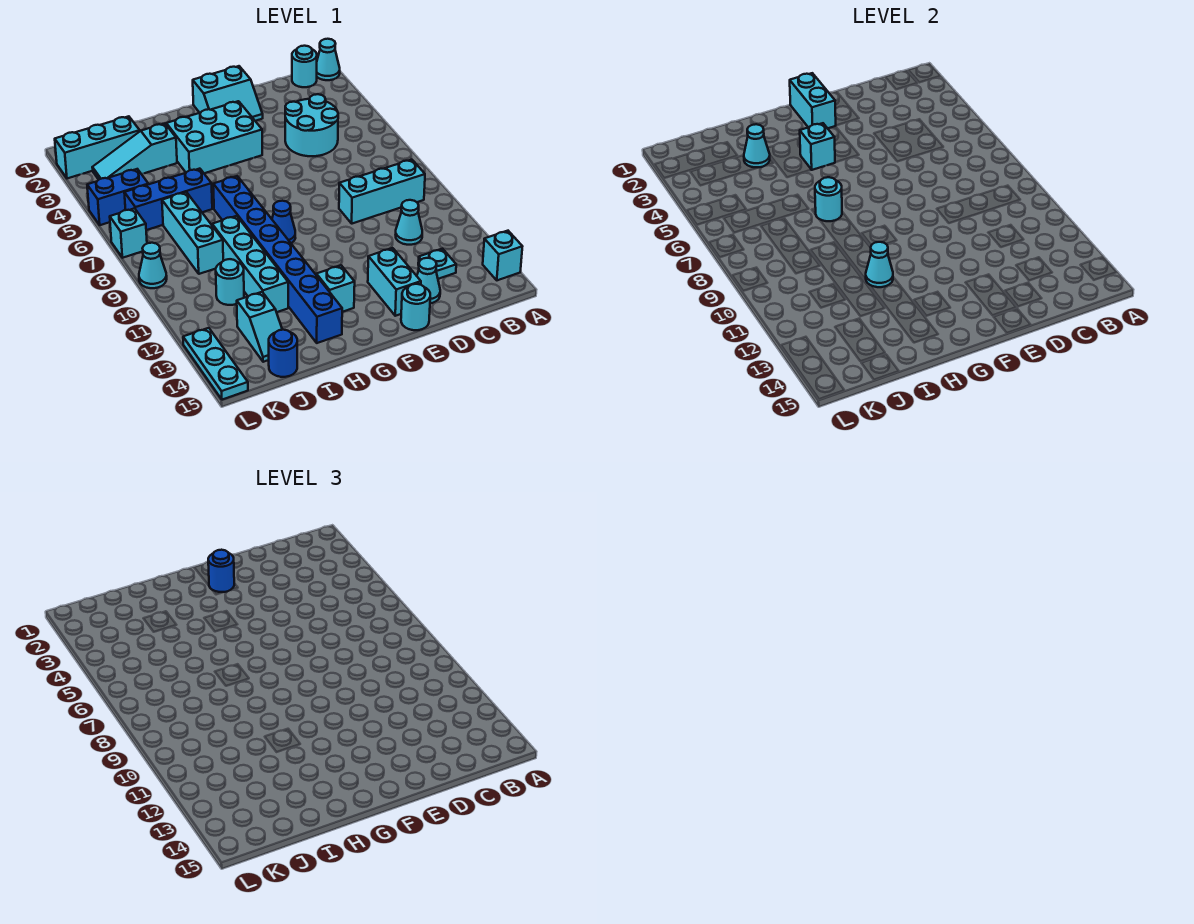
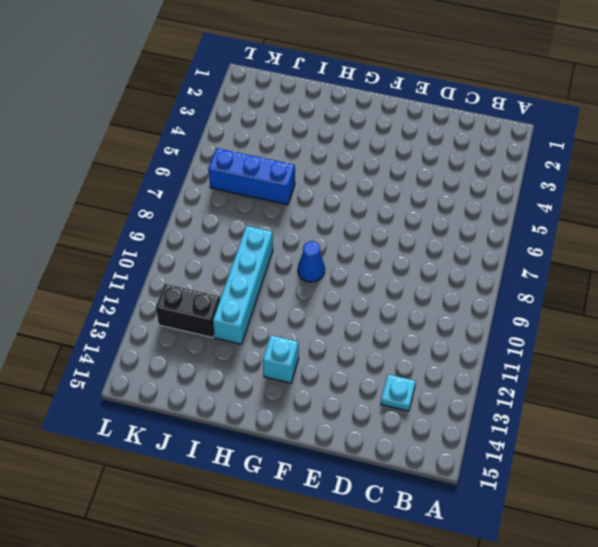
black 1x2 brick [156,284,220,338] -> none
none -> cyan 1x1 cone [317,39,340,80]
none -> cyan 1x1 brick [483,231,522,280]
none -> cyan 1x1 round brick [292,46,317,87]
none -> cyan 1x3 brick [339,160,425,224]

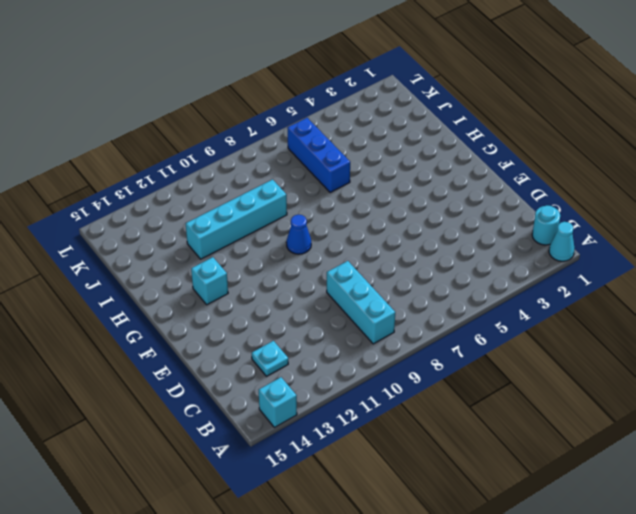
none -> cyan 2x2 round brick [285,94,338,156]
none -> cyan 1x1 cone [396,200,422,245]
none -> cyan 1x1 cone [417,258,440,303]
none -> cyan 2x2 slope [193,66,263,121]

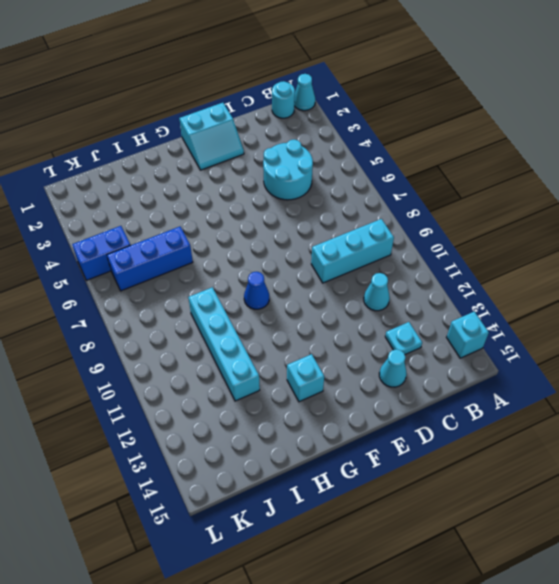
none -> cyan 1x2 brick [368,248,421,316]
none -> cyan 1x1 round brick [401,284,430,330]
none -> cyan 2x3 brick [166,101,262,173]
none -> blue 1x8 brick [213,176,342,343]

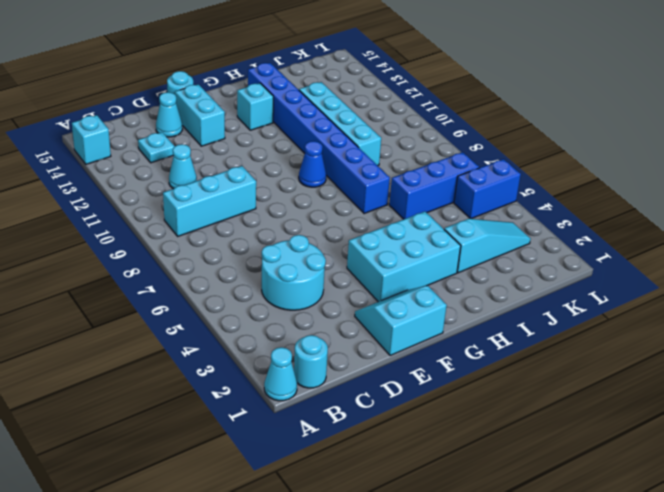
none -> cyan 1x3 brick [55,116,140,178]
none -> cyan 1x3 brick [162,192,223,274]
none -> cyan 1x1 round brick [216,259,244,305]
none -> cyan 1x2 slope [237,292,282,362]

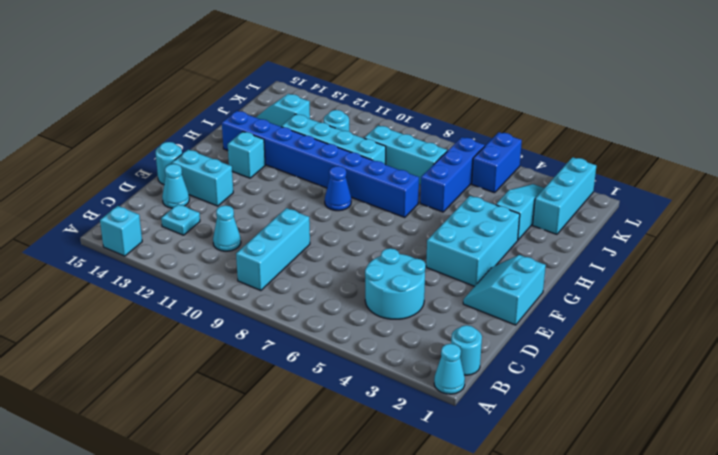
none -> blue 1x1 round brick [269,330,297,377]
none -> cyan 1x1 brick [110,208,147,258]
none -> cyan 1x1 cone [139,243,167,288]
none -> cyan 1x3 plate [183,328,248,400]

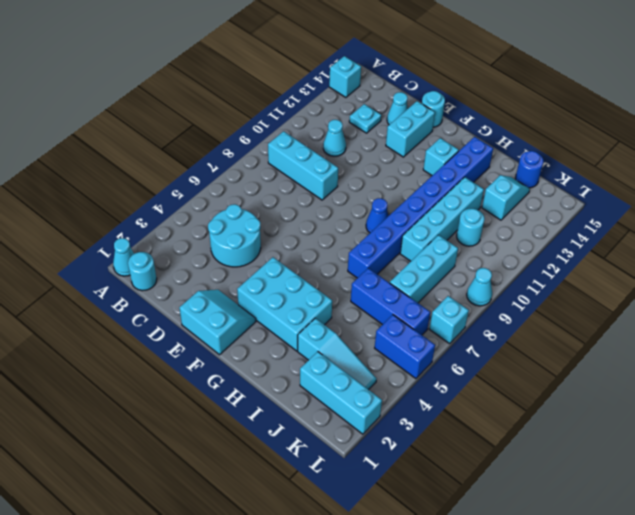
none -> cyan 1x3 plate [183,328,248,400]
none -> cyan 1x2 brick [790,73,836,128]
none -> cyan 1x1 brick [800,123,835,170]
none -> cyan 1x1 round brick [815,177,842,221]

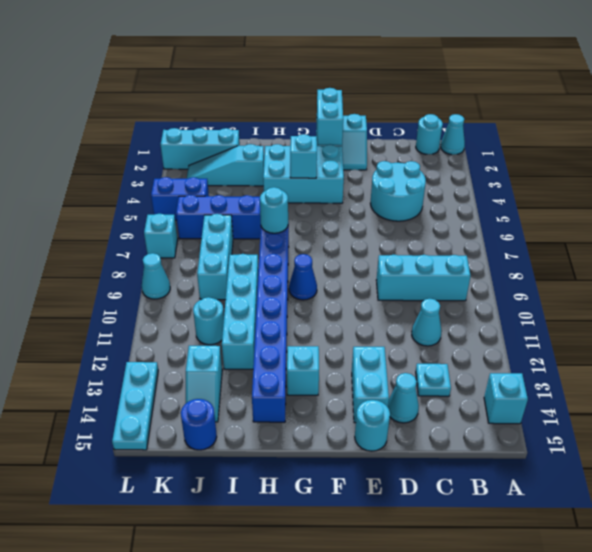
none -> cyan 1x1 cone [866,242,893,287]
none -> cyan 1x1 cone [744,124,770,168]
none -> blue 1x1 round brick [208,550,234,592]

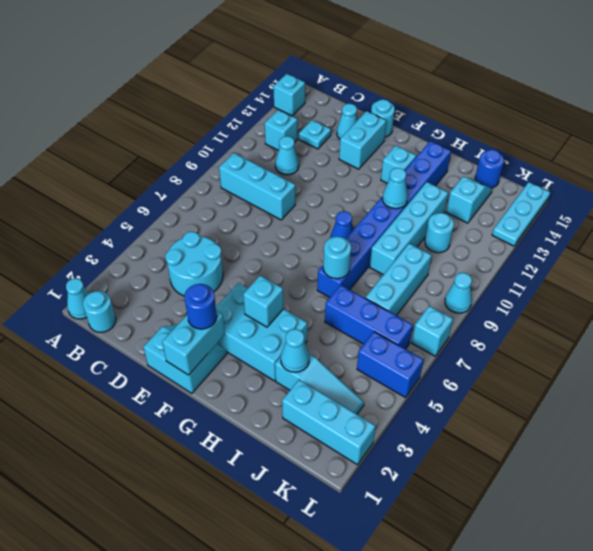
cyan 1x1 brick [265,110,297,151] -> none

